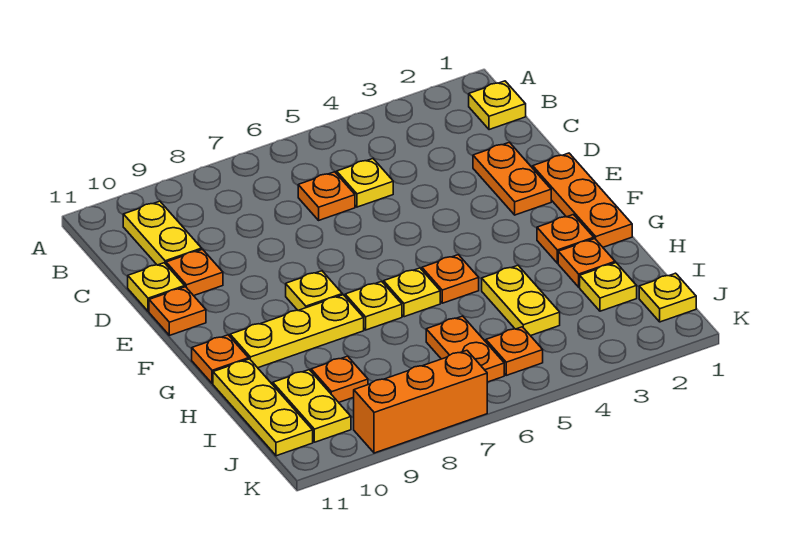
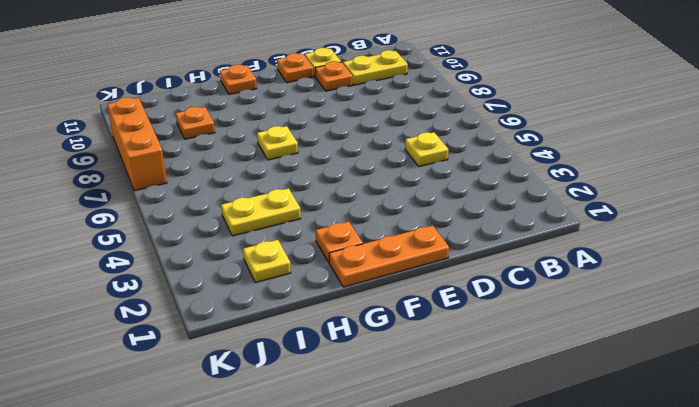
none -> yellow 1x1 plate [469,81,526,130]
none -> orange 1x1 plate [298,172,355,220]
none -> orange 1x2 plate [473,142,551,215]

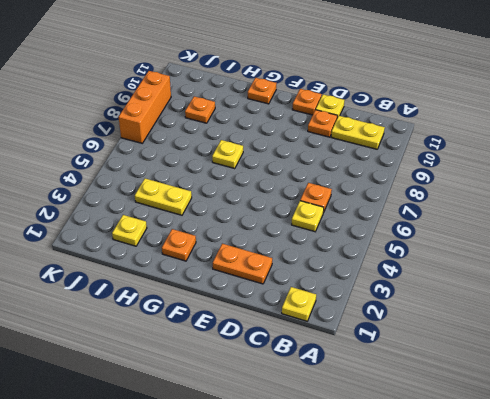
none -> orange 1x3 plate [533,153,632,247]
none -> yellow 1x1 plate [286,271,342,310]
none -> orange 1x1 plate [422,255,479,303]

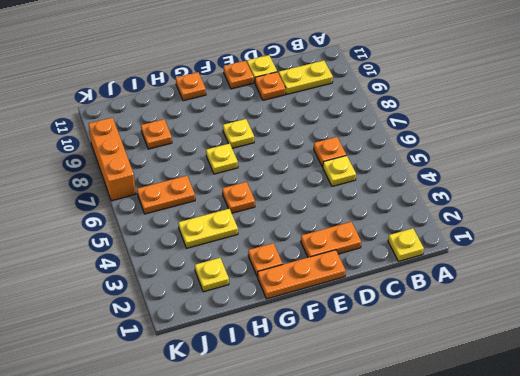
none -> yellow 1x1 plate [384,268,440,317]
none -> yellow 1x3 plate [230,295,364,368]
none -> orange 1x1 plate [558,239,615,287]

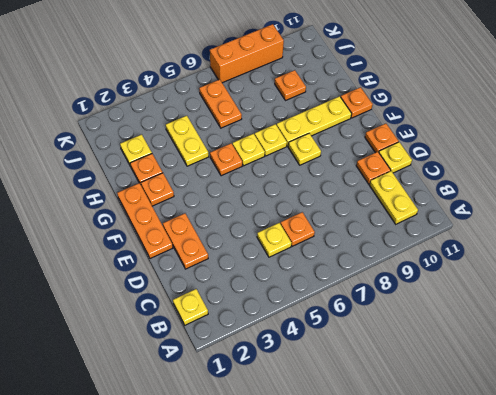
none -> yellow 1x3 plate [213,359,313,456]
none -> yellow 1x2 plate [273,370,351,442]
none -> yellow 1x1 plate [639,273,696,322]

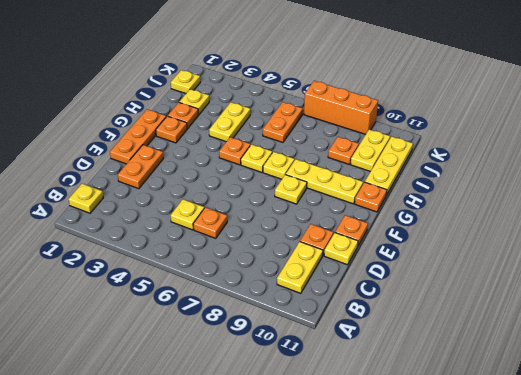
none -> orange 1x1 plate [486,327,543,375]

